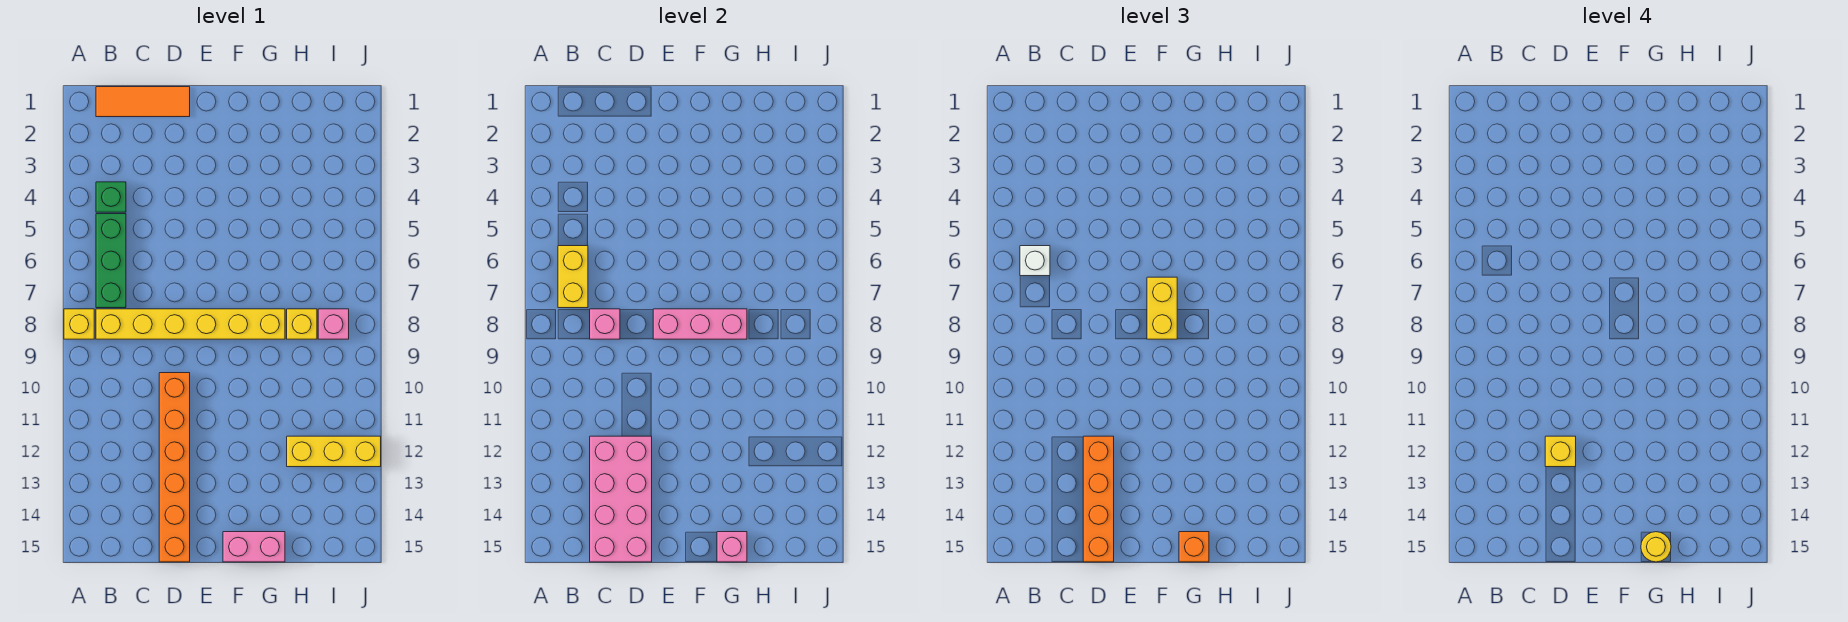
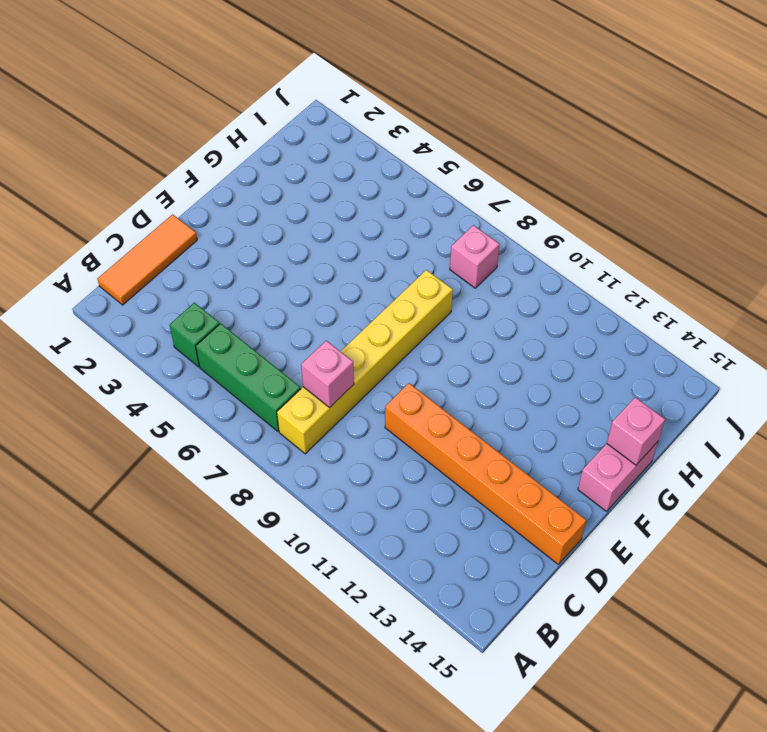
none -> yellow 1x1 brick [64,309,94,339]
none -> yellow 1x1 brick [287,309,317,339]
none -> yellow 1x3 brick [287,436,381,467]

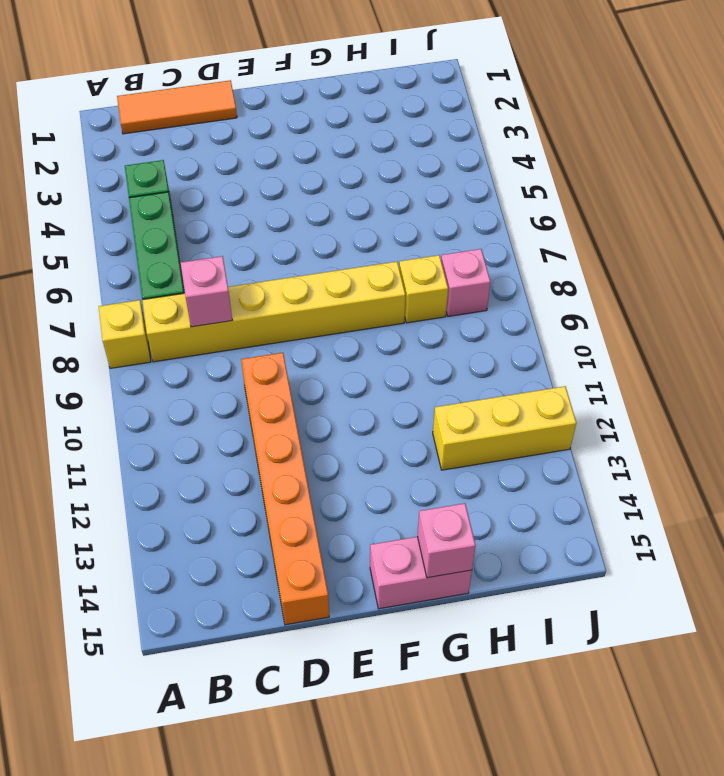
none -> yellow 1x2 brick [558,246,588,308]
none -> pink 2x4 brick [590,436,652,562]
none -> pink 1x3 brick [653,309,747,339]

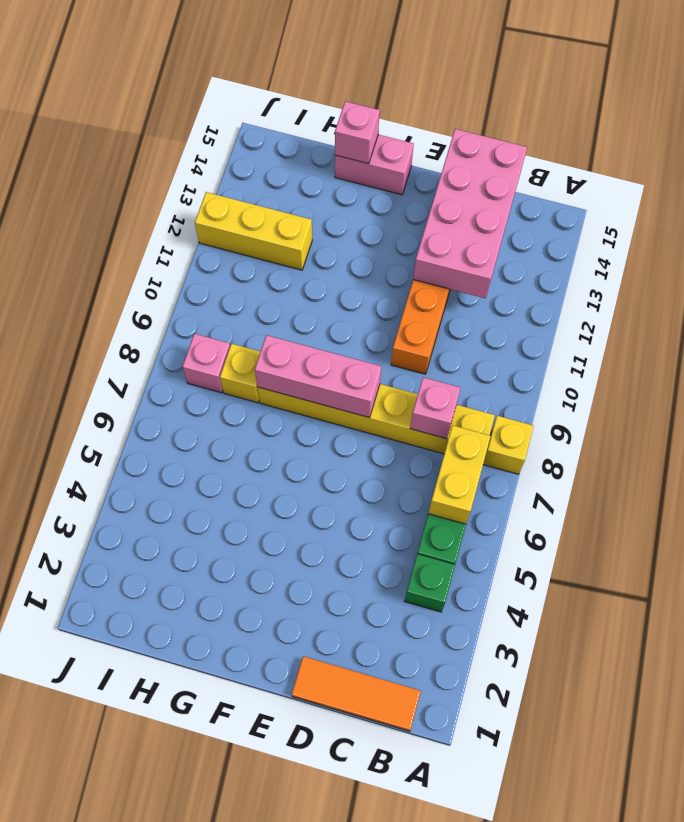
none -> white 1x1 brick [1020,246,1050,276]
none -> orange 1x4 brick [1083,436,1114,562]
none -> yellow 1x2 brick [1147,277,1177,339]

